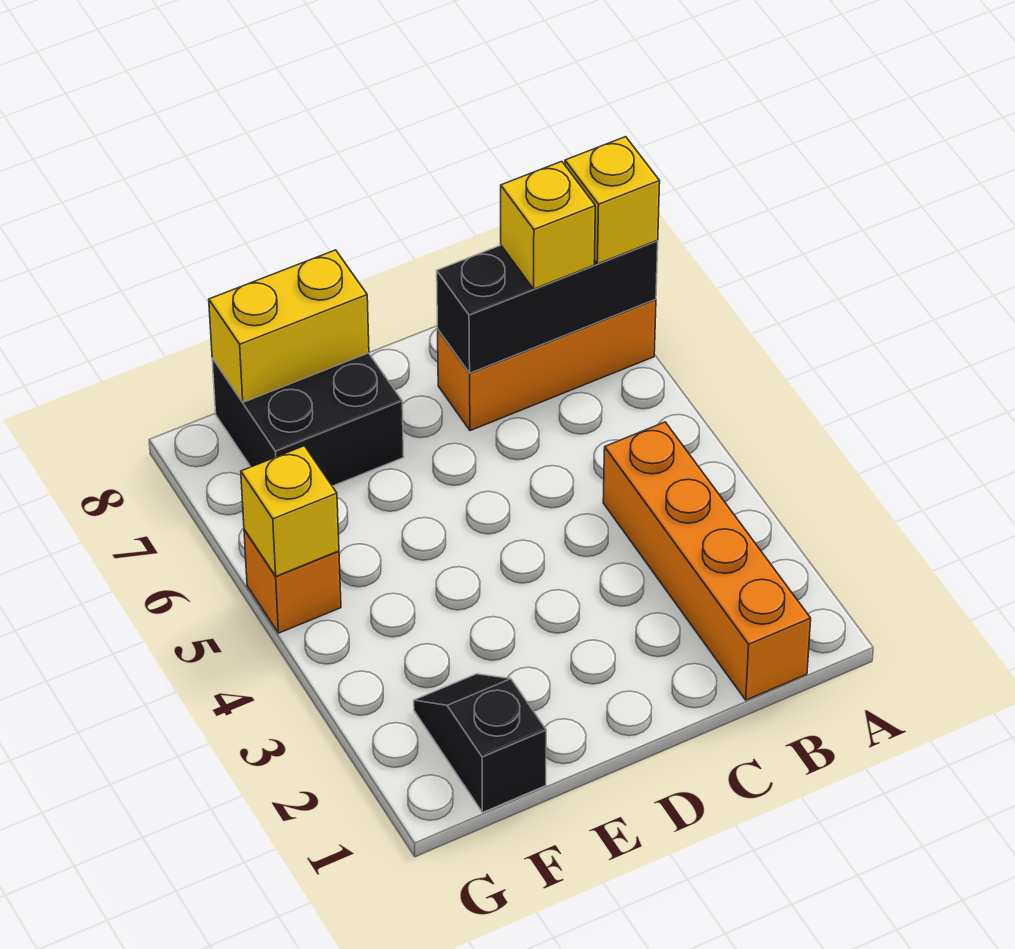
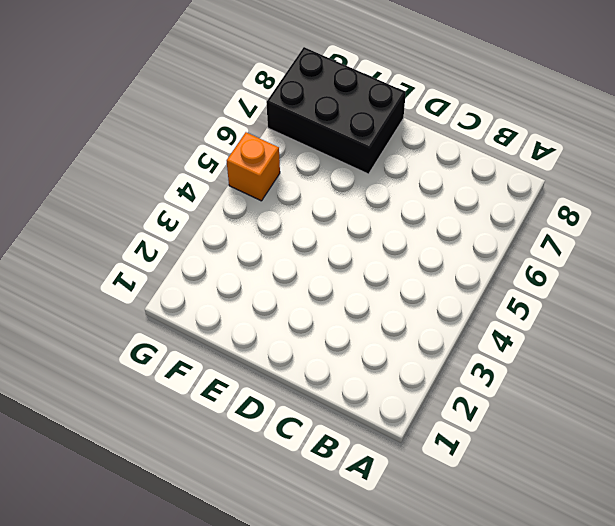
black 2x3 brick [266,47,406,174] -> black 2x2 brick [212,353,404,486]
none -> orange 1x3 brick [438,299,656,431]
none -> orange 1x4 brick [603,422,811,700]

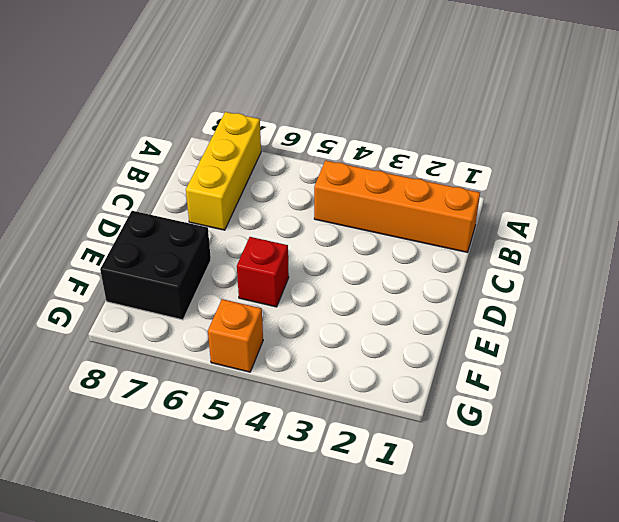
yellow 1x3 brick [186,112,261,230] -> orange 1x3 brick [438,299,656,431]
red 1x1 brick [237,237,289,307] -> none
none -> black 1x2 slope [414,674,546,812]
none -> black 1x3 brick [437,240,658,373]

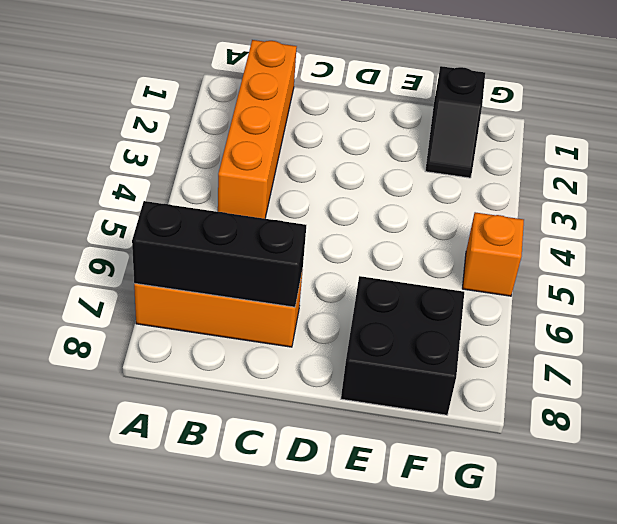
none -> yellow 1x2 brick [209,250,369,402]
none -> yellow 1x1 brick [241,446,339,576]

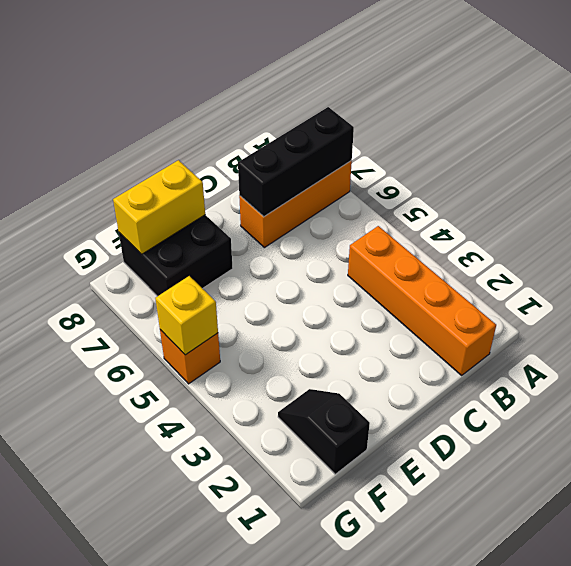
none -> yellow 1x1 brick [565,137,660,264]
none -> yellow 1x1 brick [501,161,595,289]

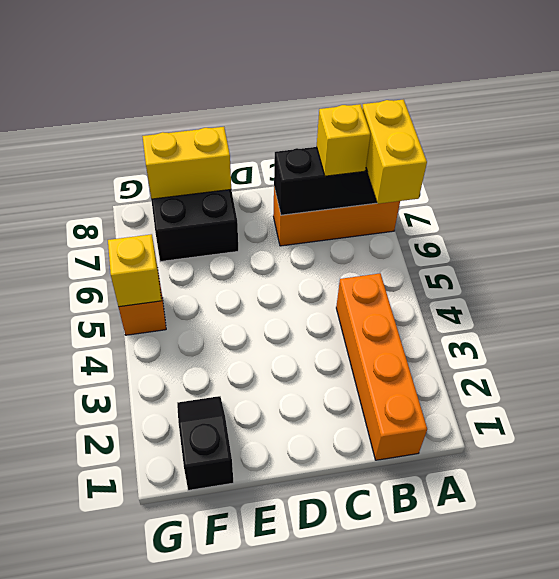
yellow 1x2 brick [362,100,427,204] -> yellow 1x1 brick [565,137,660,264]

